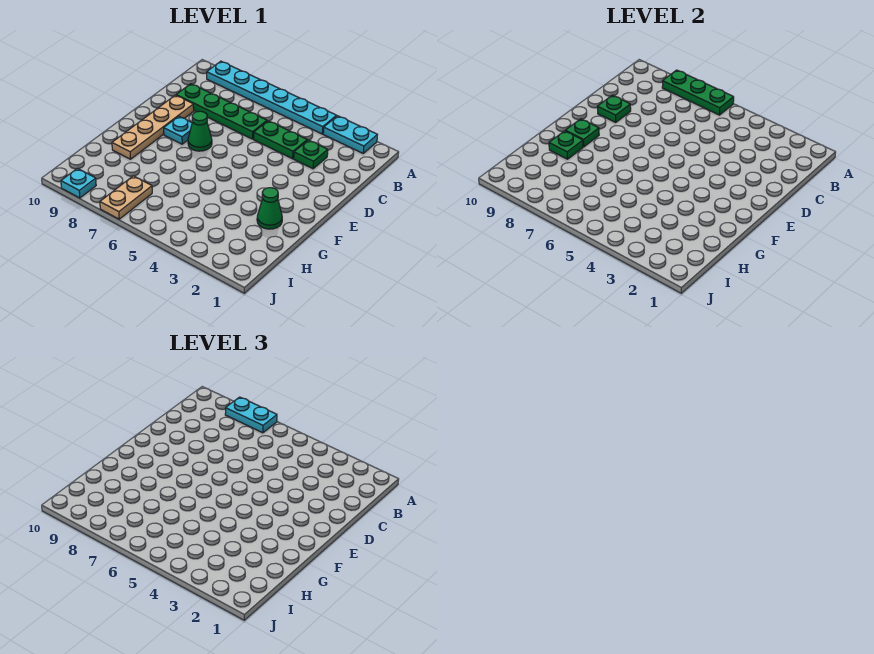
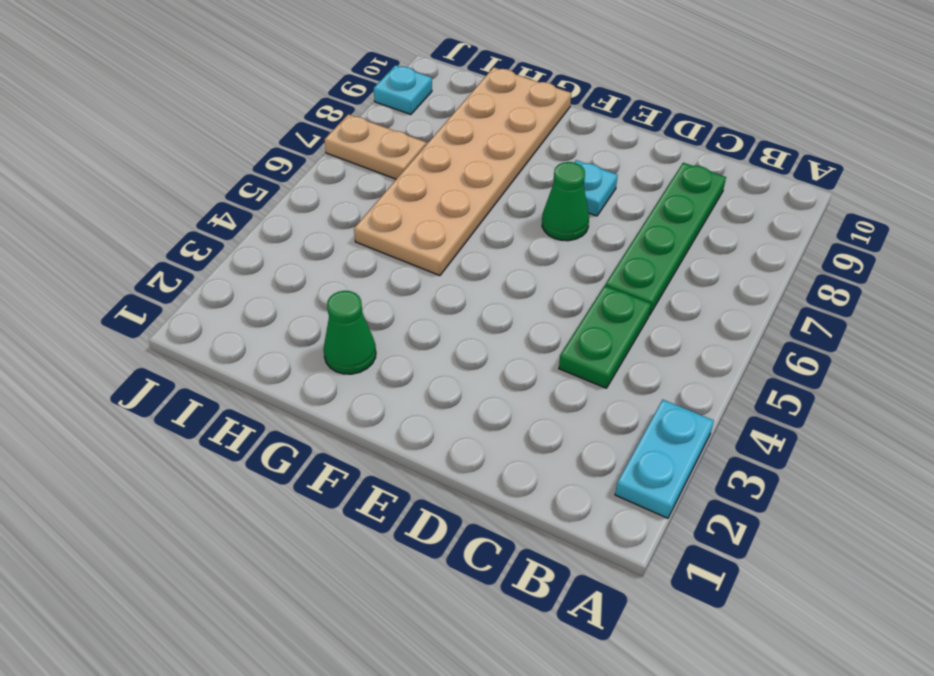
tan 2x6 plate [354,67,571,276] -> tan 1x4 plate [112,95,194,159]
none -> cyan 1x6 plate [207,61,336,134]
none -> green 1x1 plate [294,140,328,169]
none -> green 1x3 plate [662,70,734,115]

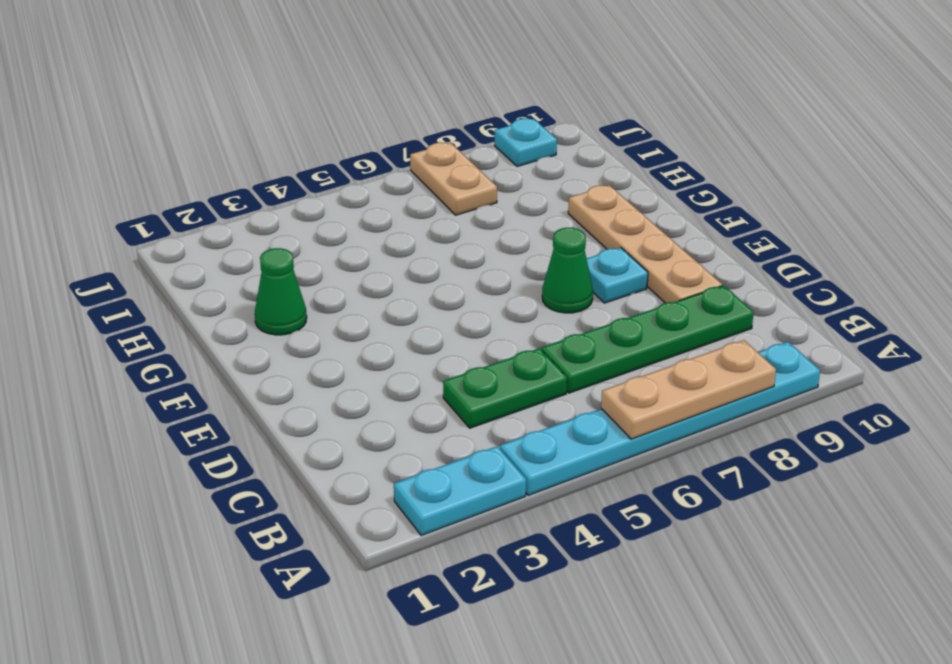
tan 1x3 plate [601,340,776,439] -> green 1x3 plate [662,70,734,115]
none -> green 1x1 plate [294,140,328,169]
none -> green 1x1 plate [597,95,631,122]
none -> green 1x1 plate [565,119,599,147]

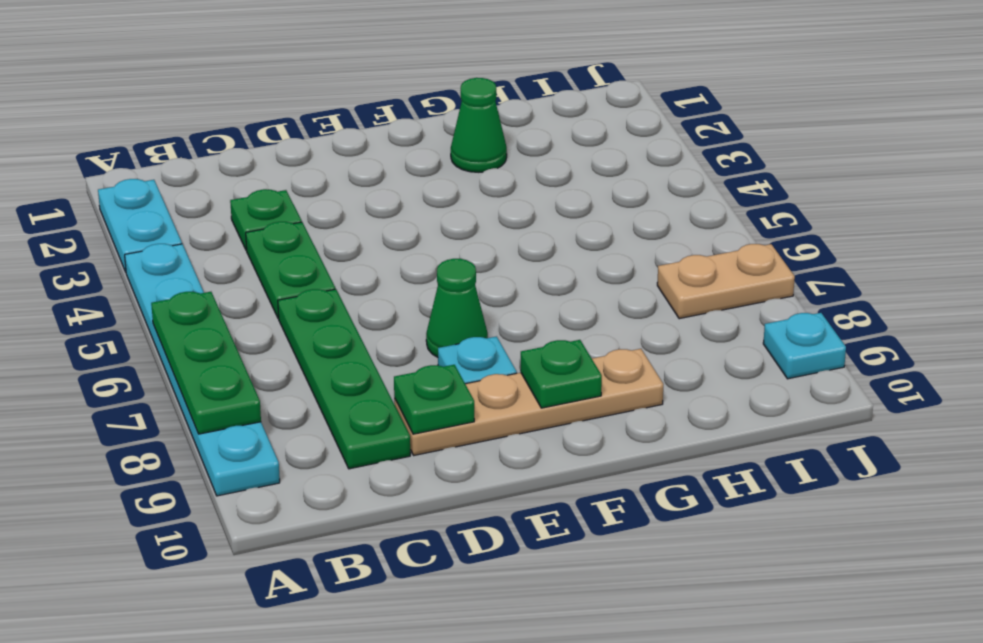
none -> green 1x1 plate [549,131,583,159]
none -> cyan 1x2 plate [225,397,277,433]

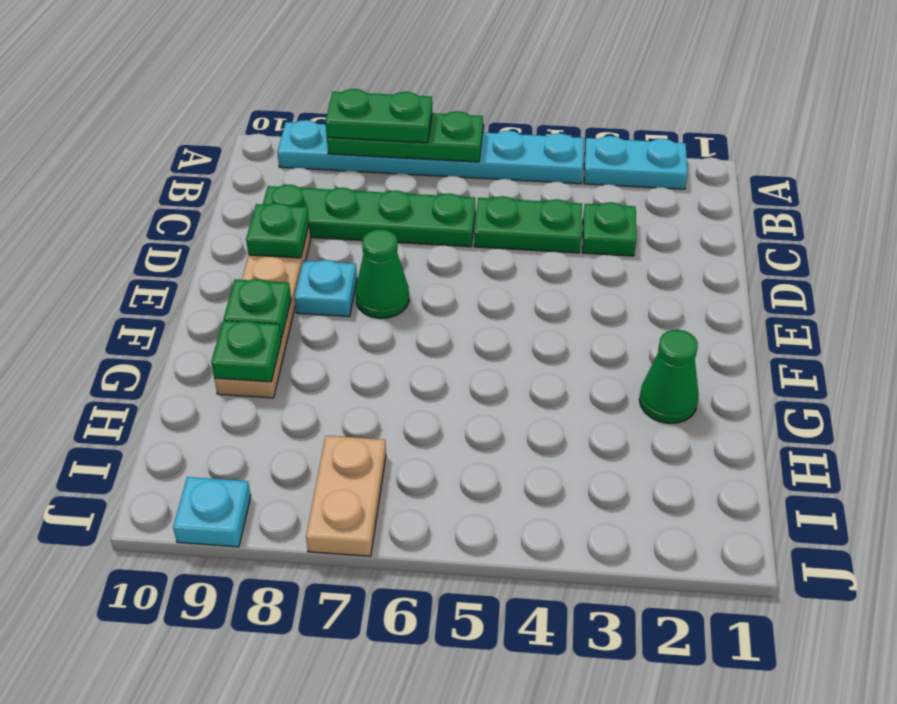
green 1x2 plate [325,89,432,143] -> cyan 1x2 plate [225,397,277,433]

